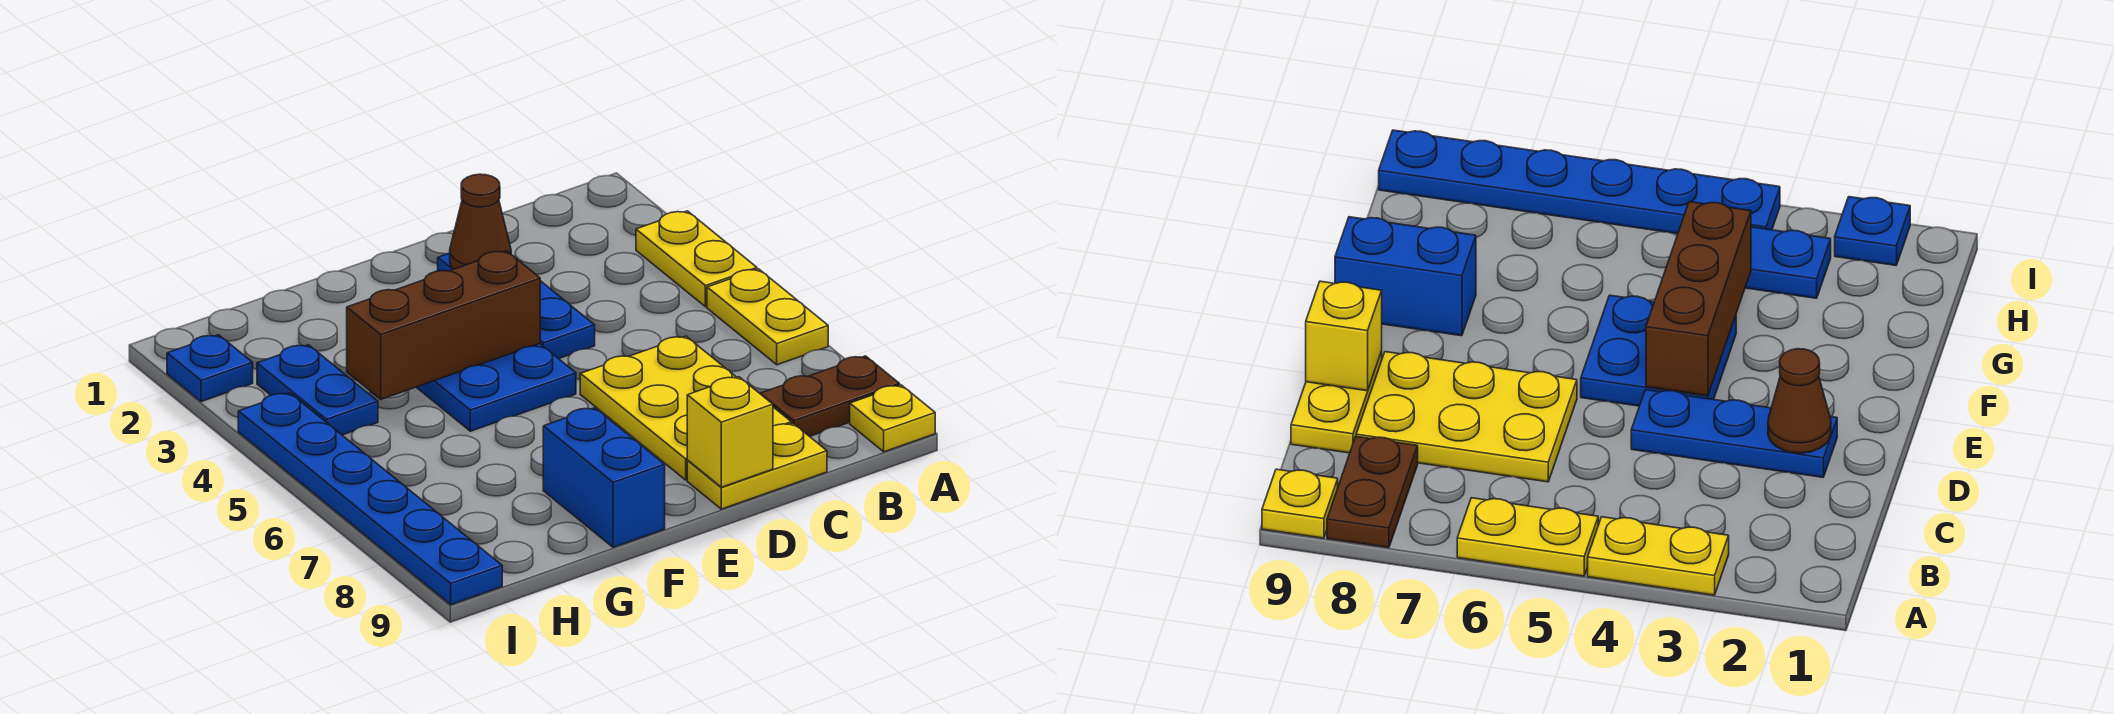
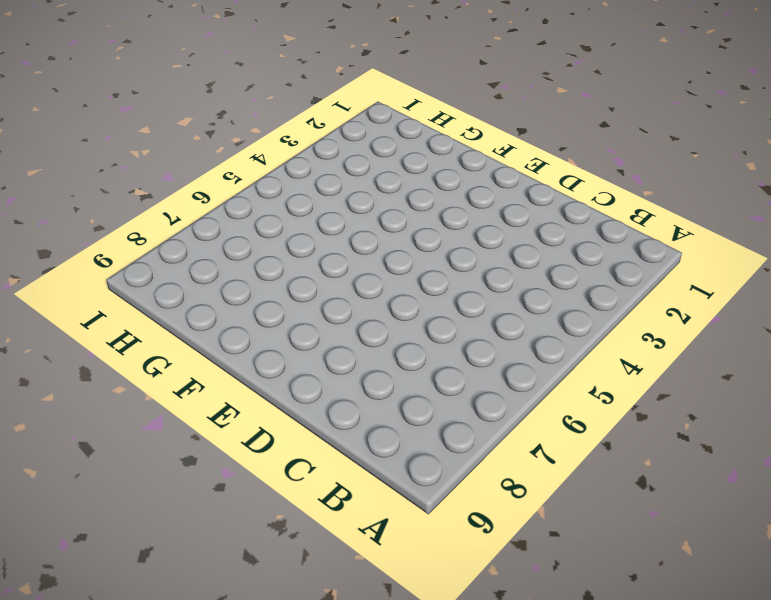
none -> yellow 1x2 plate [636,211,757,307]
none -> yellow 1x2 plate [707,269,828,365]
none -> brown 1x2 plate [760,356,900,437]

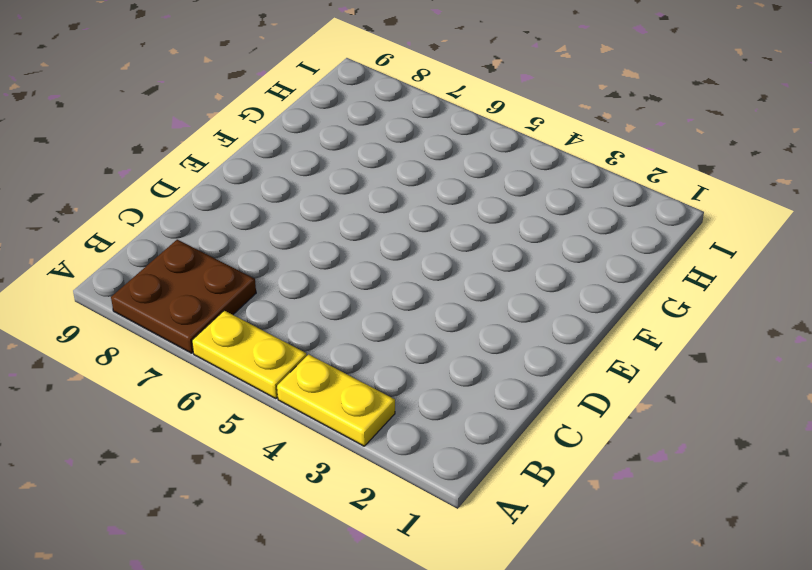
brown 2x2 plate [111,240,256,353] -> brown 1x2 plate [760,356,900,437]
none -> yellow 1x1 plate [850,385,935,452]
none -> yellow 2x3 plate [580,336,791,480]
none -> yellow 1x2 plate [687,423,827,509]

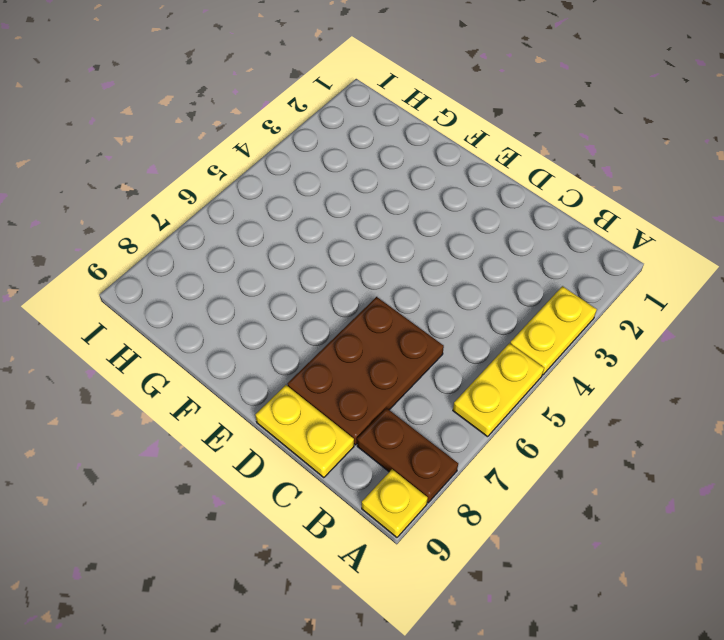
brown 2x3 plate [288,297,444,445] -> yellow 2x3 plate [580,336,791,480]
none -> blue 1x3 plate [438,253,595,359]
none -> blue 2x2 plate [416,344,576,431]
none -> blue 1x2 brick [543,408,665,547]

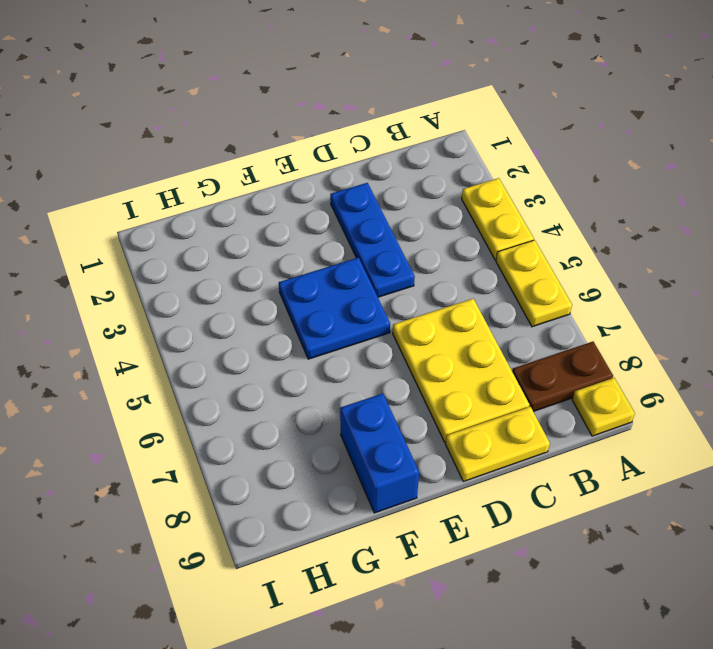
none -> blue 1x2 plate [257,345,378,435]
none -> blue 1x1 plate [167,335,253,402]
none -> blue 1x6 plate [238,393,502,605]

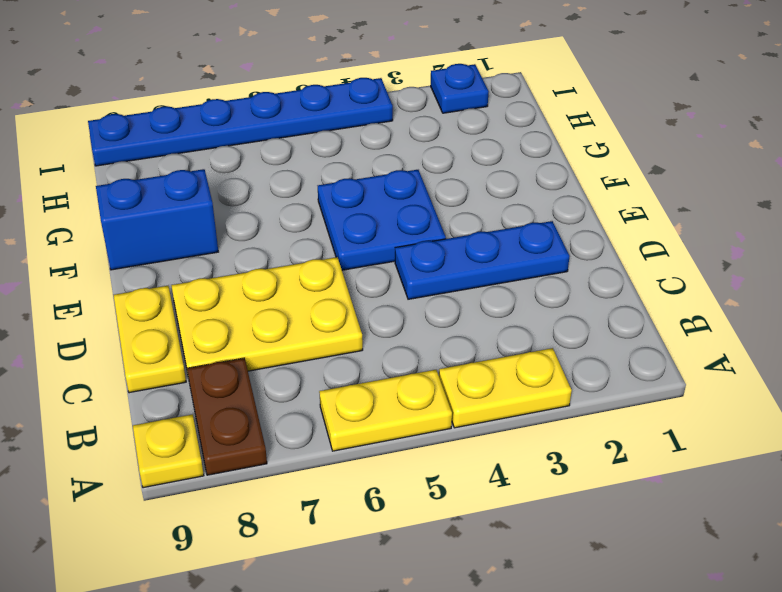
none -> blue 1x2 plate [257,345,378,435]
none -> brown 1x1 cone [450,174,511,269]
none -> yellow 1x1 brick [687,377,773,487]

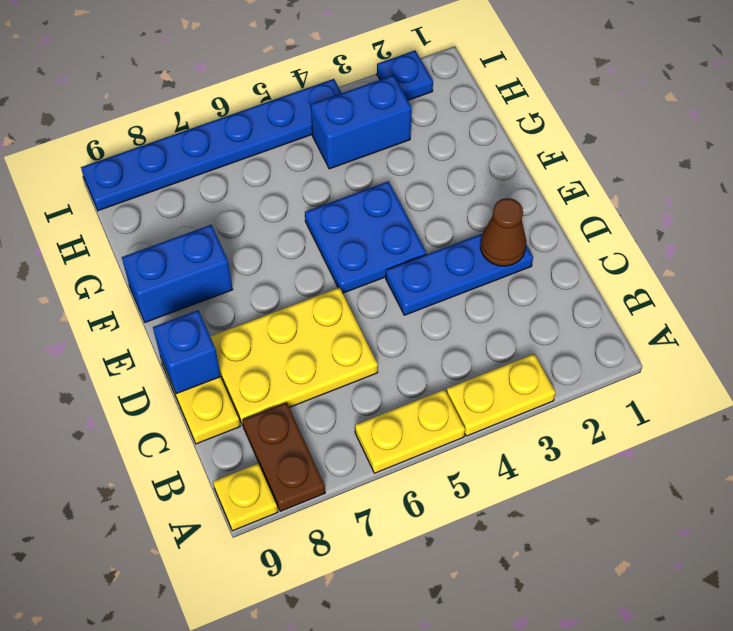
blue 1x1 brick [153,310,221,394] -> yellow 1x1 brick [687,377,773,487]
blue 1x2 brick [311,75,412,169] -> blue 1x2 plate [257,345,378,435]
none -> brown 1x3 brick [347,251,540,399]

